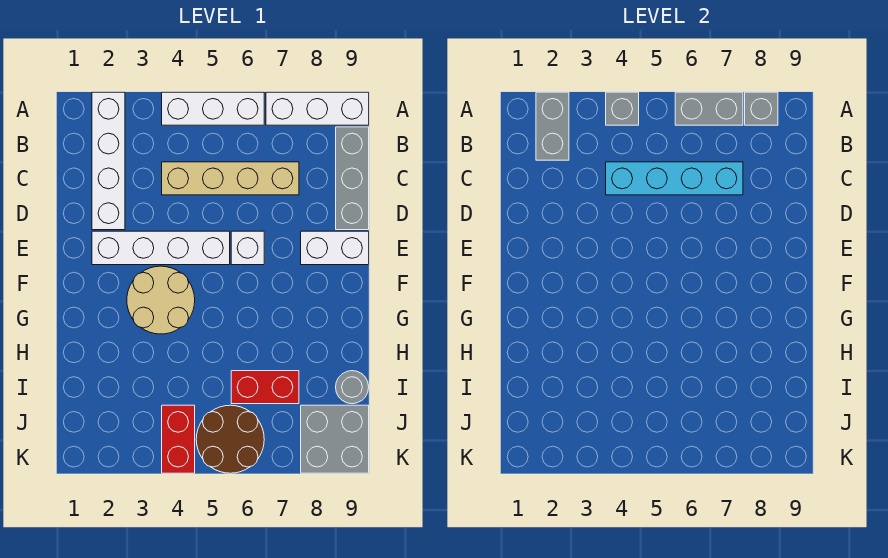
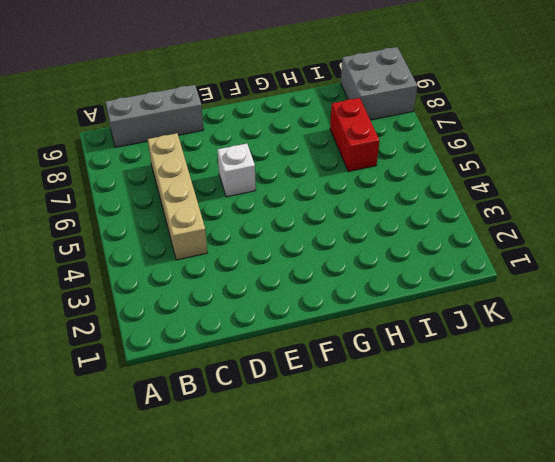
none -> white 1x4 brick [92,92,125,230]
none -> white 1x3 brick [162,92,264,125]
none -> white 1x3 brick [266,92,369,125]

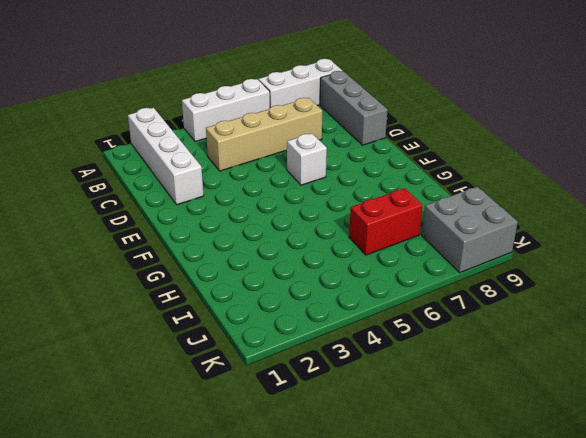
none -> white 1x4 brick [92,231,230,265]
none -> white 1x2 brick [301,231,369,265]
none -> tan 2x2 round brick [127,266,195,334]

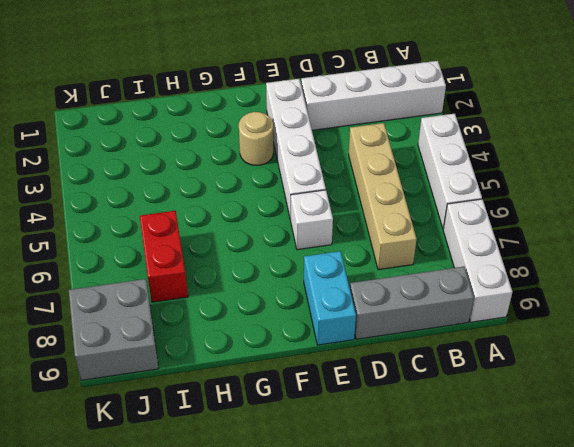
cyan 1x2 brick [304,251,356,345] -> white 1x2 brick [301,231,369,265]
tan 1x1 round brick [239,112,273,165] -> tan 2x2 round brick [127,266,195,334]
none -> grey 1x1 round brick [336,371,369,404]
none -> red 1x2 brick [162,405,195,473]
none -> brown 2x2 round brick [196,405,264,473]

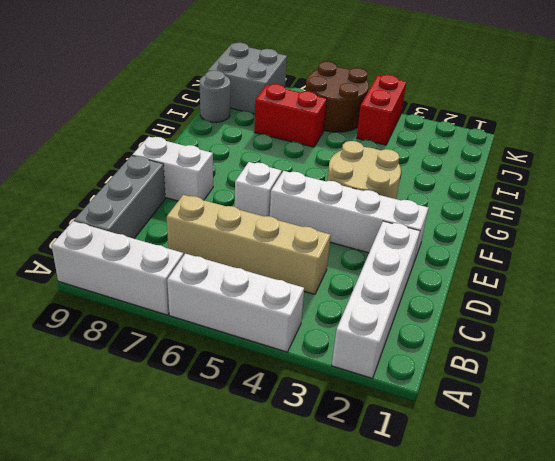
none -> grey 1x2 brick [536,92,569,160]
none -> grey 1x1 brick [606,92,639,125]
none -> grey 1x2 brick [675,92,743,125]

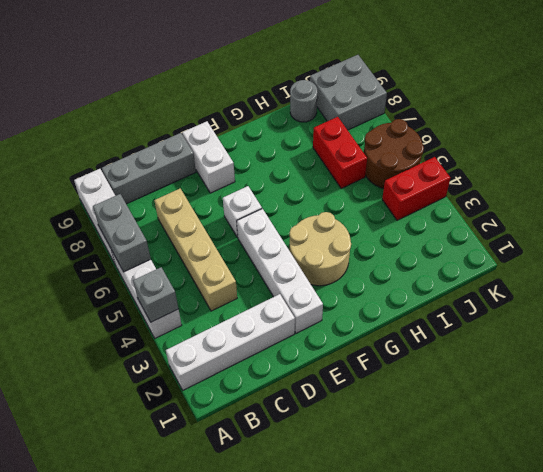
none -> grey 1x2 brick [536,92,569,160]
none -> grey 1x1 brick [745,92,778,125]
none -> cyan 1x4 brick [606,162,743,195]

